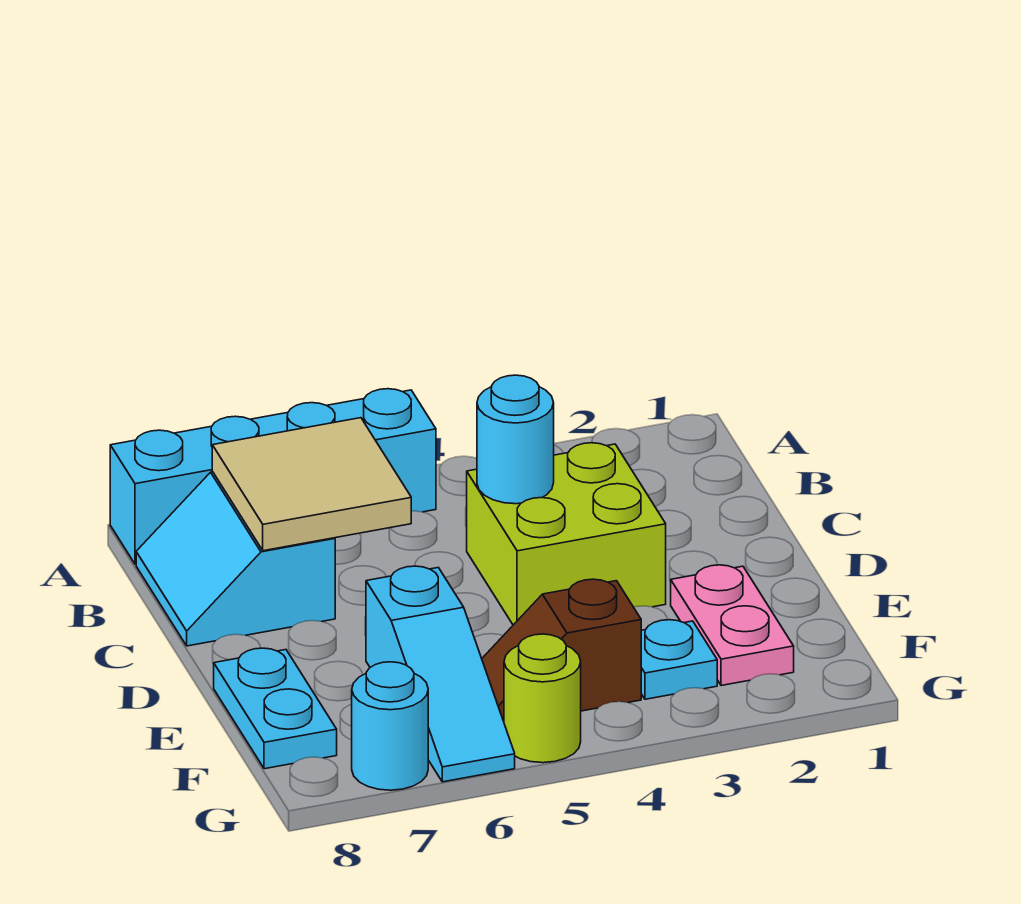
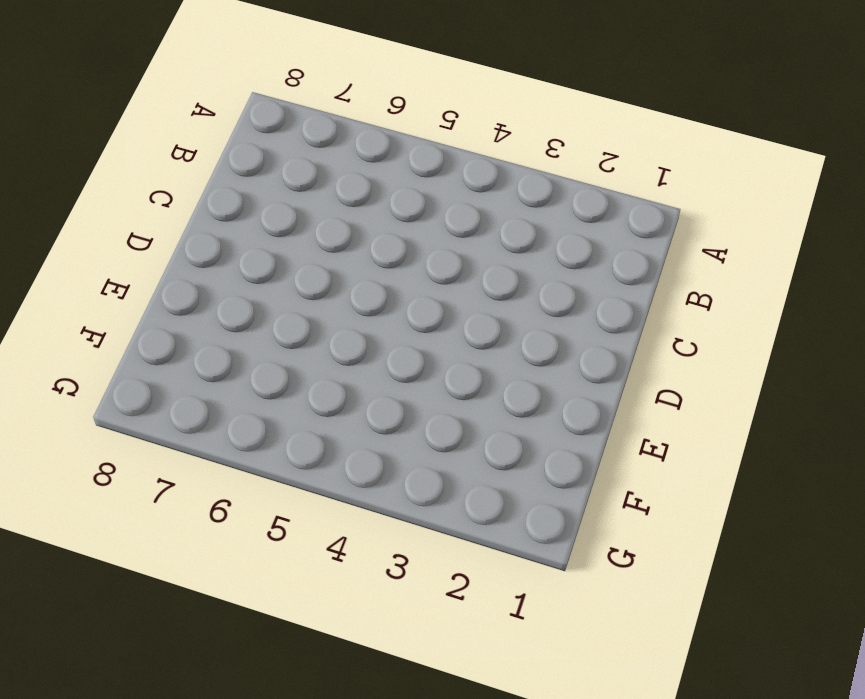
none -> cyan 1x4 brick [110,389,436,564]
none -> cyan 2x2 slope [136,472,335,646]
none -> lime 2x2 brick [467,443,666,625]

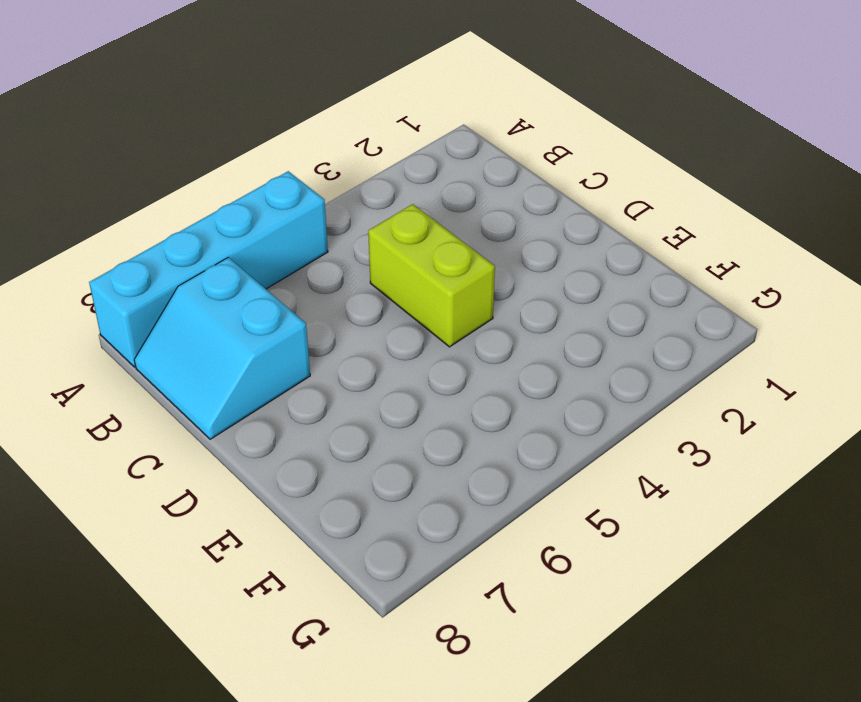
lime 1x2 brick [368,204,495,347] -> lime 2x2 brick [467,443,666,625]
none -> pink 1x2 plate [671,565,794,686]
none -> cyan 1x3 slope [366,566,515,782]
none -> cyan 1x2 plate [214,648,337,769]

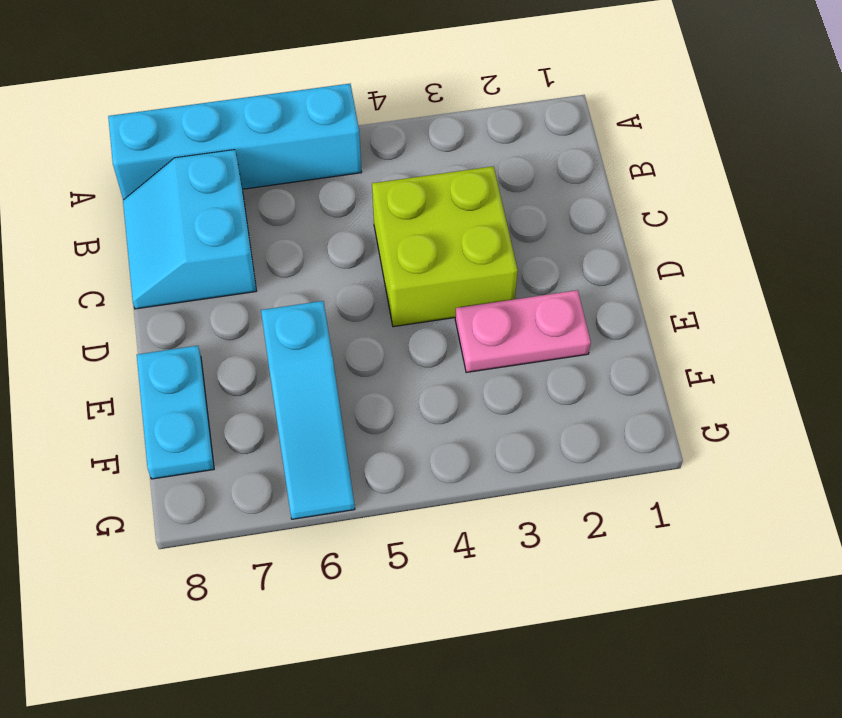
pink 1x2 plate [455,290,591,373] -> pink 1x2 plate turned to [671,565,794,686]
none -> cyan 1x1 plate [641,620,717,699]
none -> brown 1x2 slope [482,579,641,721]
none -> lime 1x1 round brick [504,634,581,763]

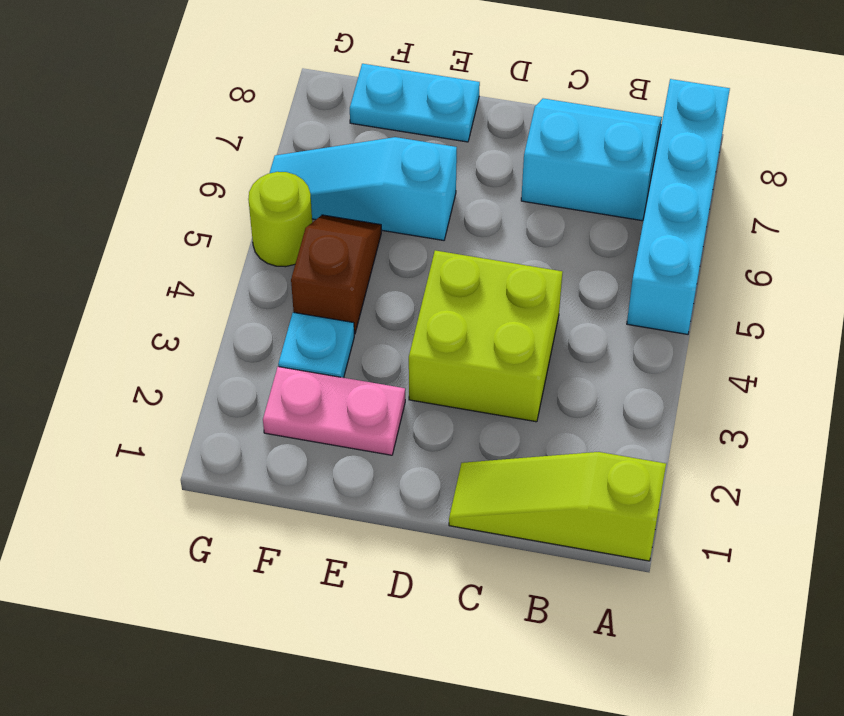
lime 1x3 slope [449,452,666,561] -> none
none -> cyan 1x1 round brick [352,662,428,790]
none -> tan 2x2 tile [212,418,411,551]
none -> cyan 1x1 round brick [477,375,554,504]

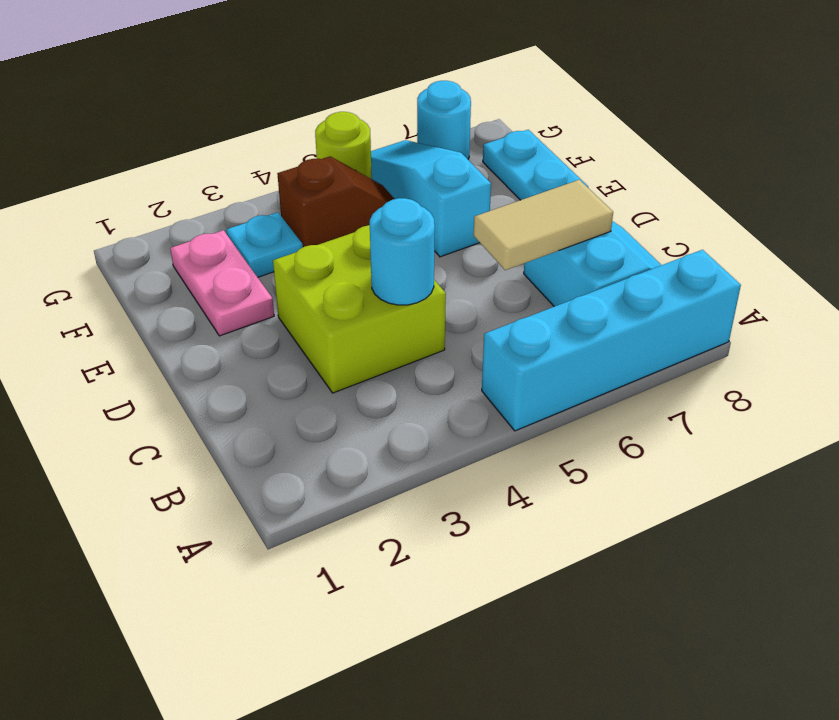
tan 1x2 tile [474,180,613,270] -> tan 2x2 tile [212,418,411,551]

